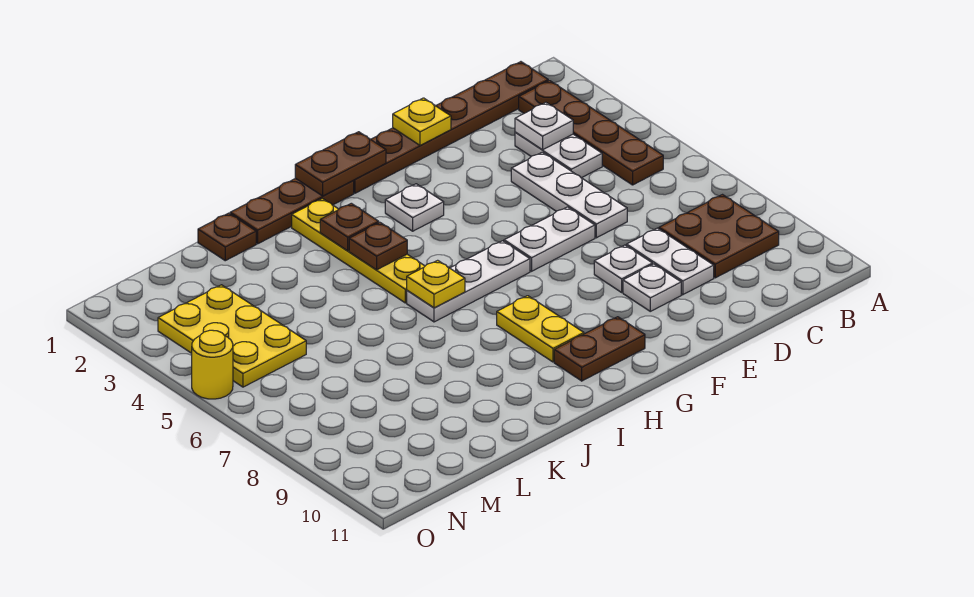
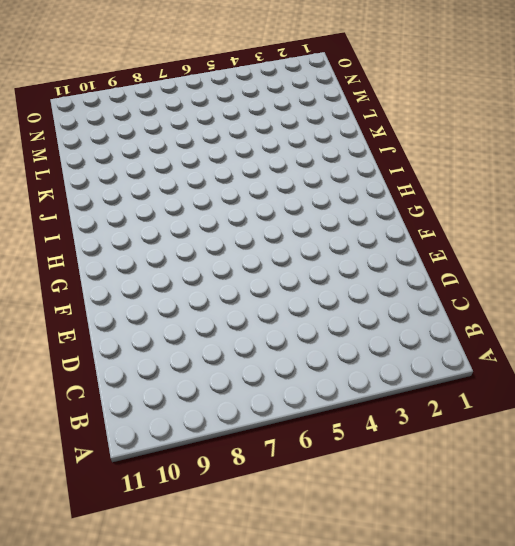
none -> brown 1x6 plate [353,62,548,193]
none -> brown 1x4 plate [519,81,663,185]
none -> brown 2x2 plate [659,195,779,278]

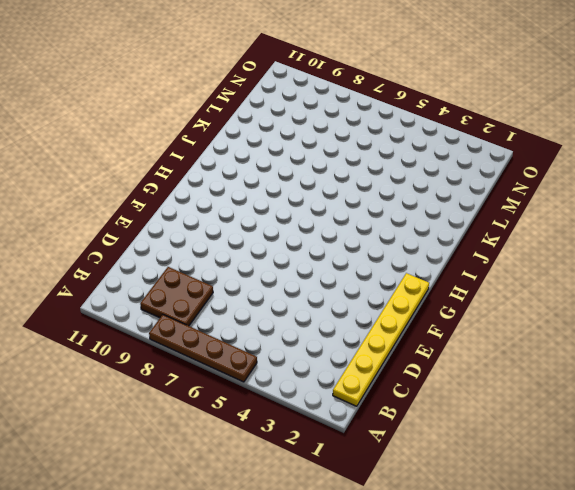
brown 1x4 plate [149,315,257,382] -> brown 1x4 plate moved to [519,81,663,185]
yellow 1x6 plate [333,273,429,406] -> brown 1x6 plate [353,62,548,193]
none -> white 1x2 plate [515,132,602,178]
none -> white 1x3 plate [511,152,627,238]
none -> white 1x2 plate [627,228,714,295]

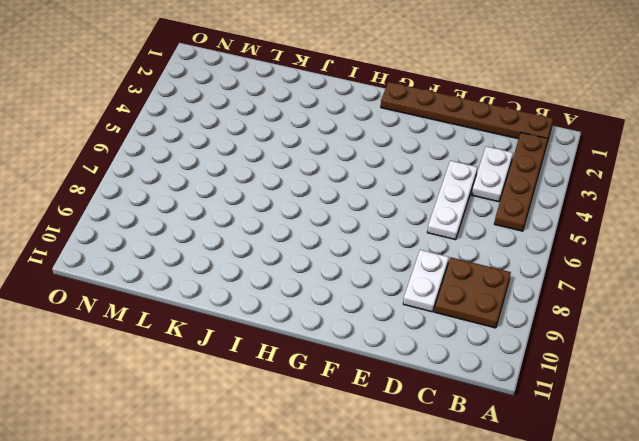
none -> white 1x2 plate [504,207,595,271]
none -> white 1x1 plate [594,245,652,292]
none -> white 1x1 plate [623,264,681,311]

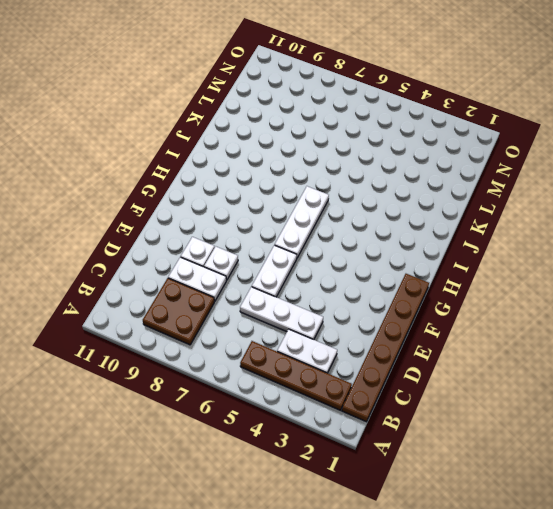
none -> white 1x1 plate [385,184,444,231]
none -> brown 1x2 plate [554,317,645,381]
none -> brown 1x3 plate [230,178,354,244]

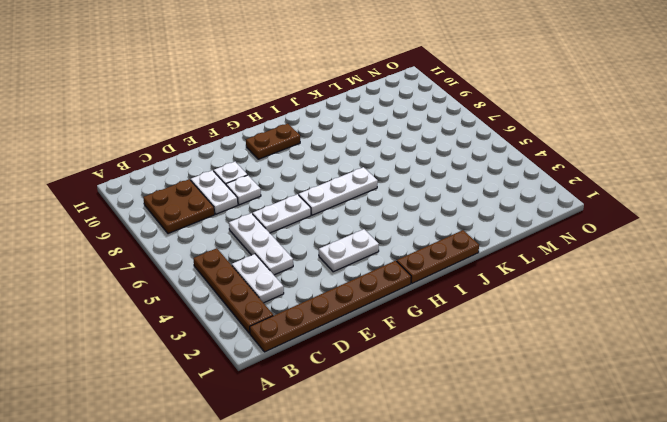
white 1x2 plate [319,229,379,272] -> white 1x1 plate [385,184,444,231]
none -> yellow 1x2 plate [497,296,584,362]
none -> yellow 1x4 plate [292,199,425,303]
none -> brown 1x1 plate [198,213,256,261]

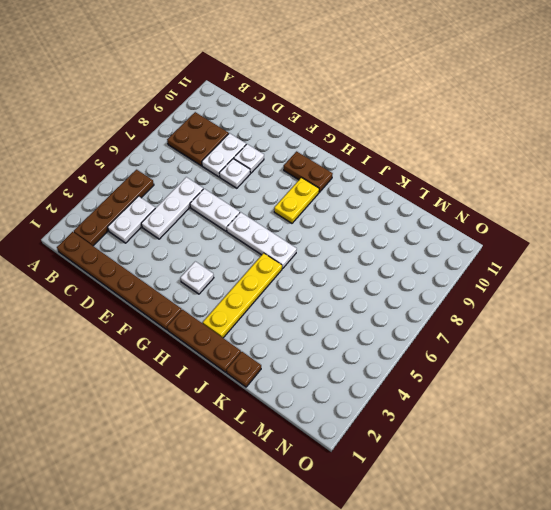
none -> yellow 2x3 plate [158,285,306,387]
none -> yellow 1x1 round brick [192,330,233,399]
none -> white 1x1 plate [515,102,573,150]

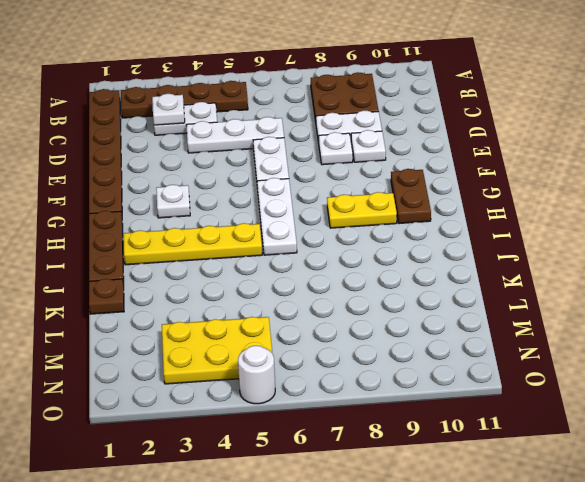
white 1x1 round brick [238,346,275,404] -> yellow 1x1 round brick [192,330,233,399]
none -> yellow 1x1 plate [393,98,451,145]
none -> brown 1x2 plate [295,132,386,196]
none -> brown 1x1 plate [320,203,379,251]

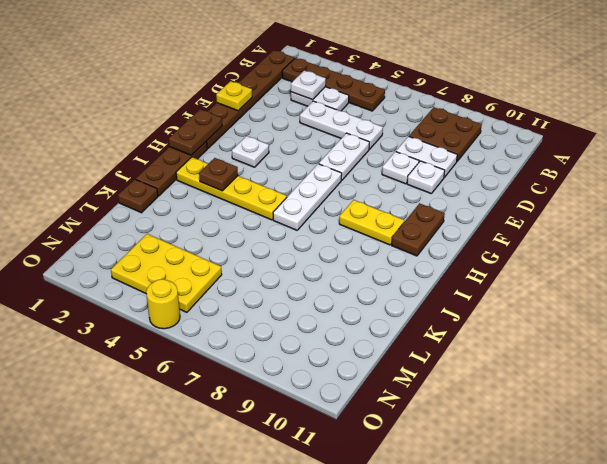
none -> brown 1x1 plate [349,223,407,270]
none -> yellow 1x1 plate [407,260,465,308]

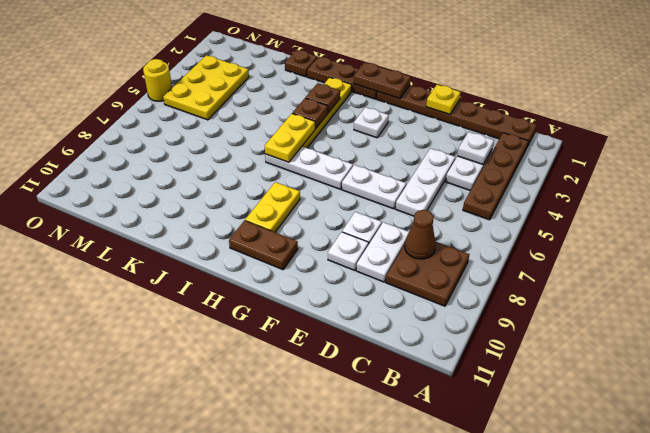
brown 1x1 cone [405,210,436,259] -> none
yellow 1x2 plate [265,114,315,162] -> yellow 1x1 plate [407,260,465,308]

